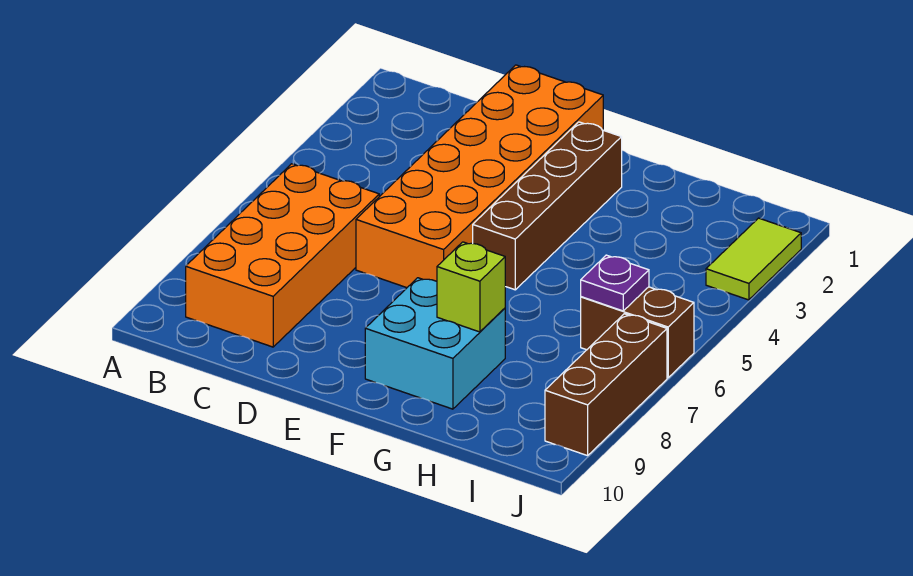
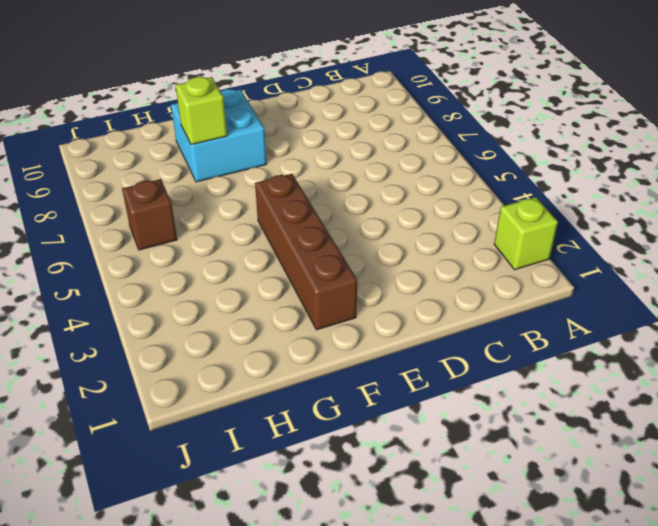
lime 1x1 brick [494,197,558,270] -> none
brown 1x1 brick [122,179,177,250] -> brown 1x2 brick [581,287,694,378]
none -> orange 2x4 brick [186,164,379,347]
none -> orange 2x6 brick [356,65,603,288]

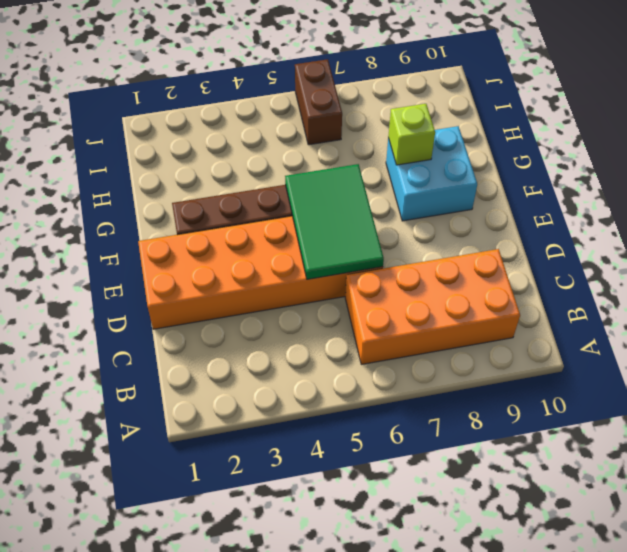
green 2x3 tile [285,164,384,279] -> none
none -> lime 1x2 tile [706,218,801,300]
none -> brown 1x3 brick [545,314,667,456]

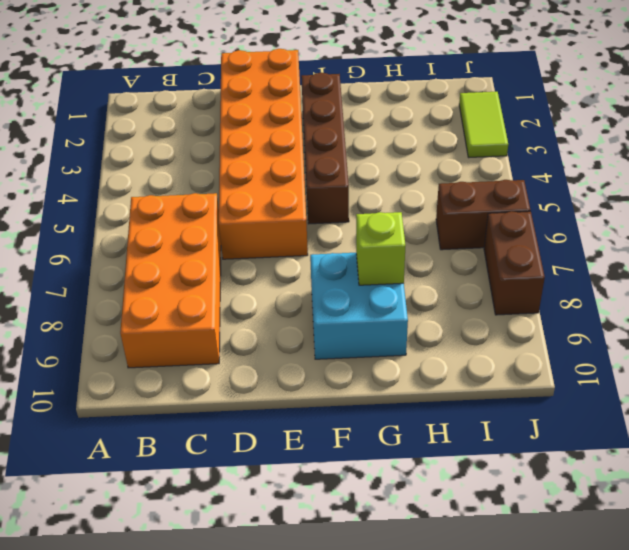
brown 1x2 brick [484,211,545,315] -> brown 1x3 brick [545,314,667,456]
none -> purple 1x1 plate [581,255,649,311]

